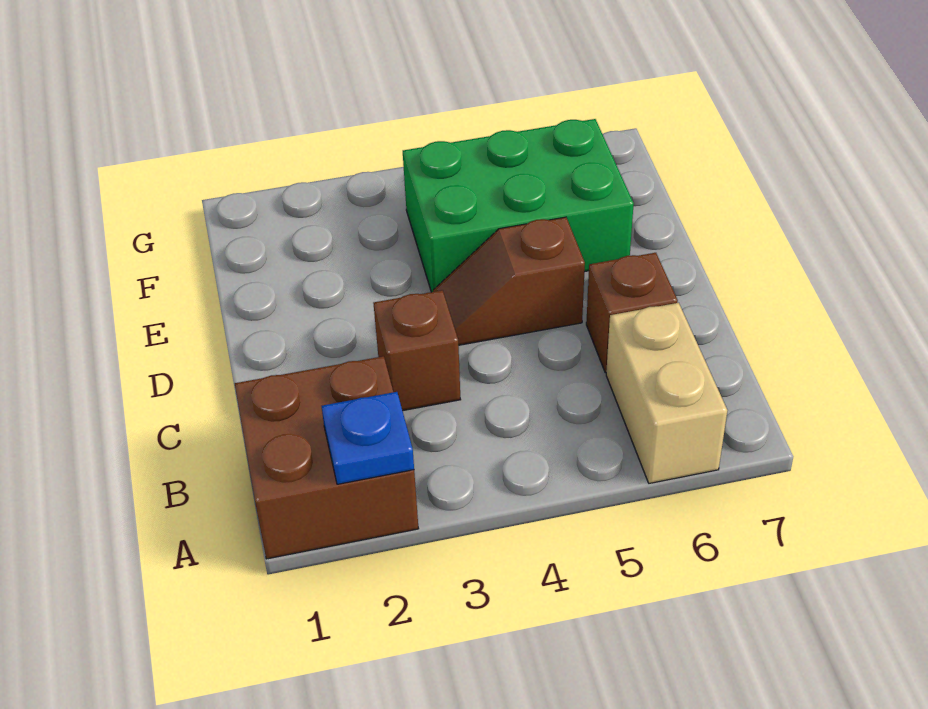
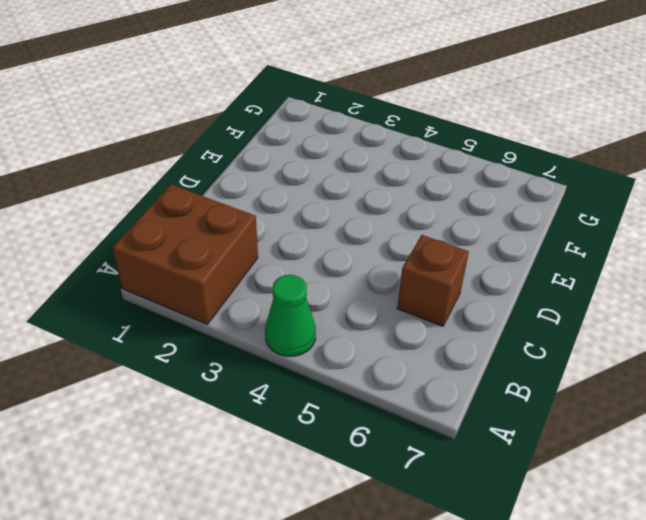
green 1x1 cone [265,275,316,356] -> none
none -> tan 1x2 brick [606,303,727,483]
none -> brown 1x1 brick [374,290,461,411]

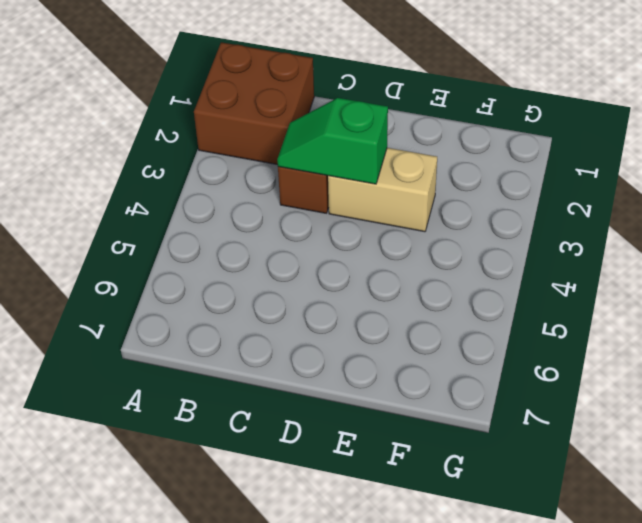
green 1x2 slope [277,98,388,184] -> none
tan 1x2 brick [328,148,437,232] -> tan 1x2 brick moved to [606,303,727,483]
none -> brown 1x1 brick [586,253,678,373]
none -> brown 1x2 slope [433,217,585,345]

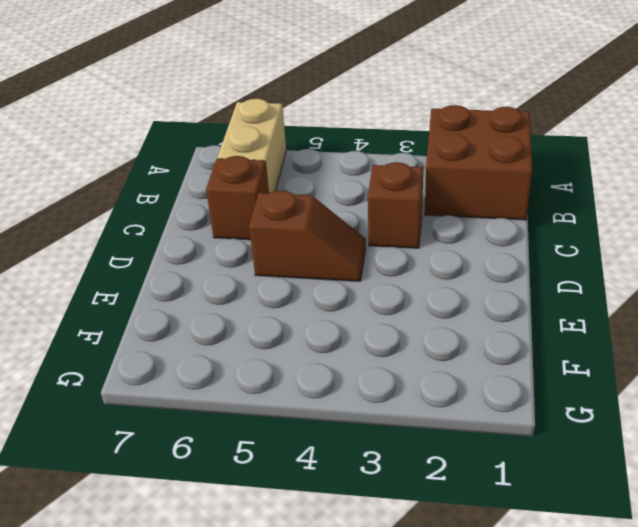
none -> green 2x3 brick [403,119,634,292]
none -> blue 1x1 plate [322,392,414,484]

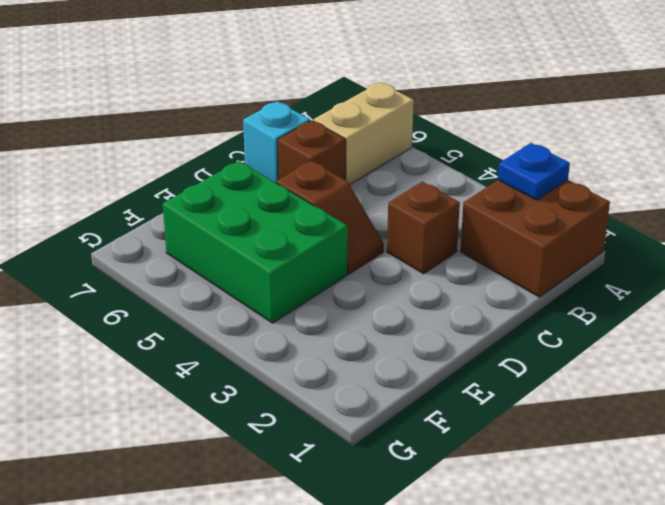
cyan 1x1 brick [243,101,310,183] -> none

